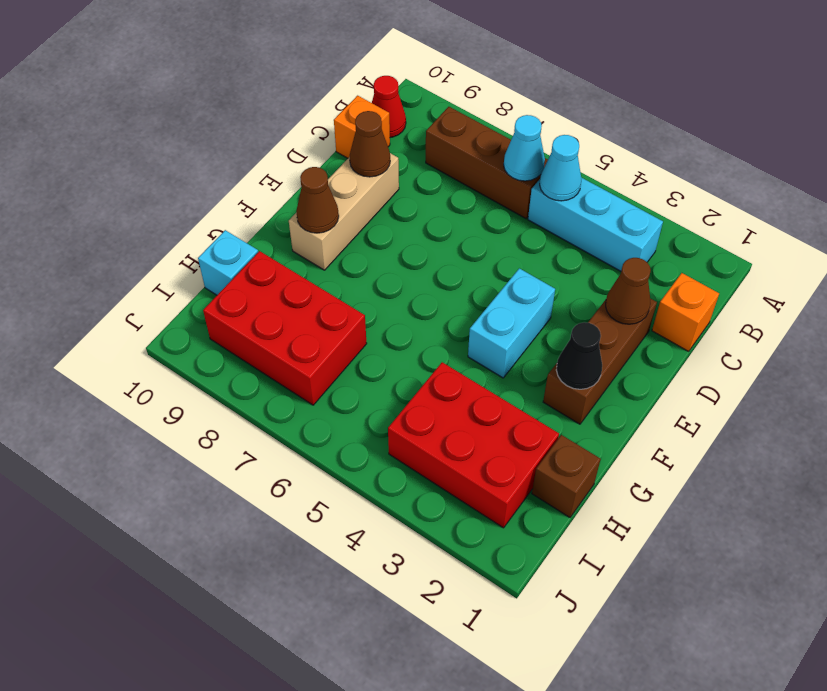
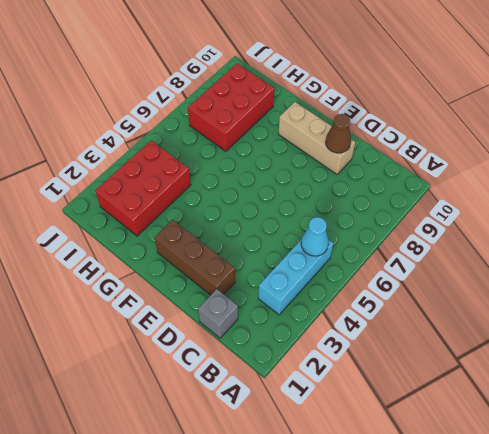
grey 1x1 brick [198,289,238,338] -> orange 1x1 brick [652,273,719,351]
none -> brown 1x3 brick [426,107,548,218]
none -> red 1x1 cone [372,76,406,138]
none -> orange 1x1 brick [334,96,390,158]

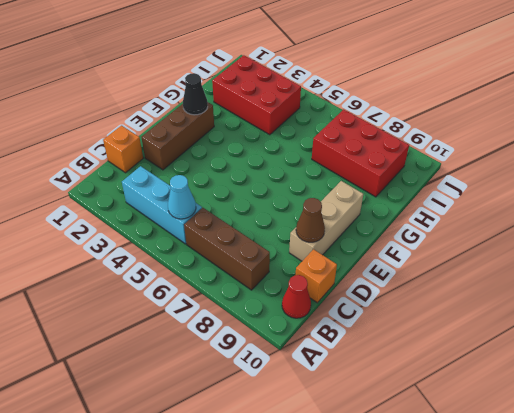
none -> cyan 1x2 brick [468,268,555,378]
none -> brown 1x1 brick [532,435,600,517]
none -> cyan 1x1 brick [198,230,258,295]

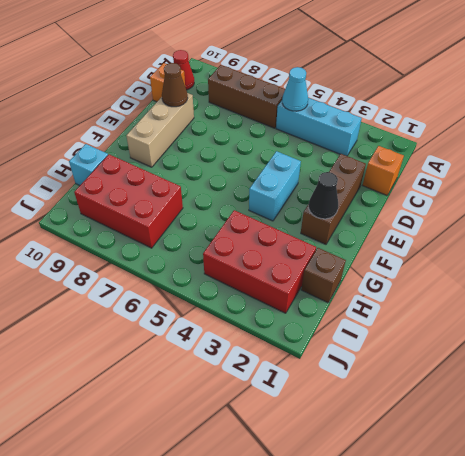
none -> cyan 1x1 cone [504,115,545,181]
none -> brown 1x1 cone [606,258,651,324]
none -> brown 1x1 cone [296,167,339,233]

